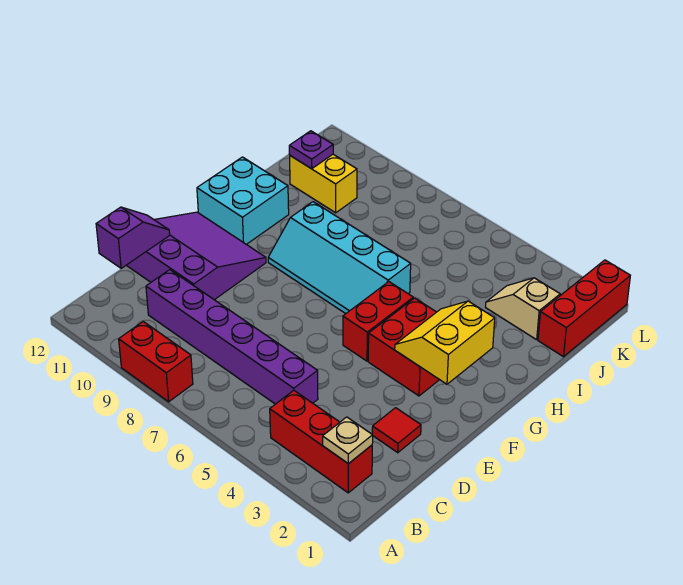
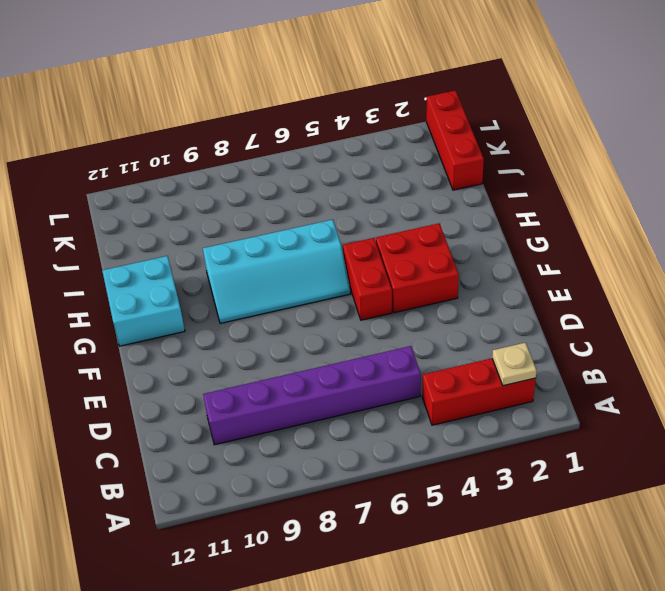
none -> red 1x2 brick [119,322,193,402]
none -> red 1x1 tile [372,408,421,453]
none -> purple 3x3 slope [127,212,266,300]

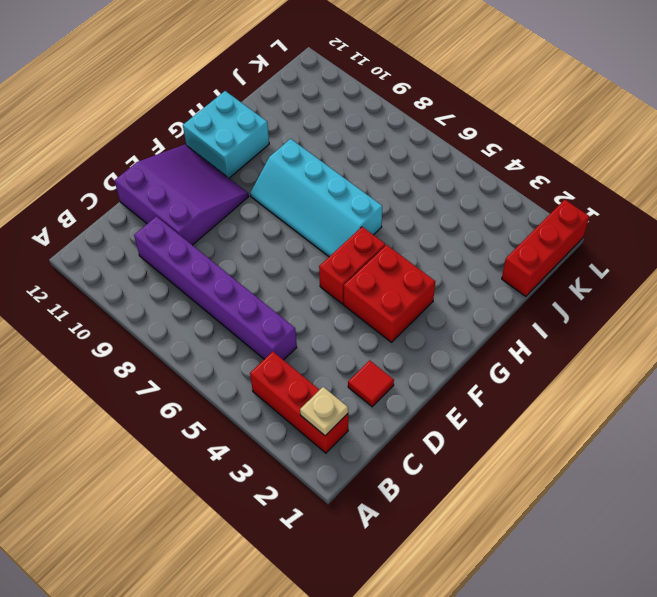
none -> red 1x2 brick [119,322,193,402]
none -> tan 1x2 slope [486,278,560,340]
none -> yellow 1x2 brick [290,154,357,213]

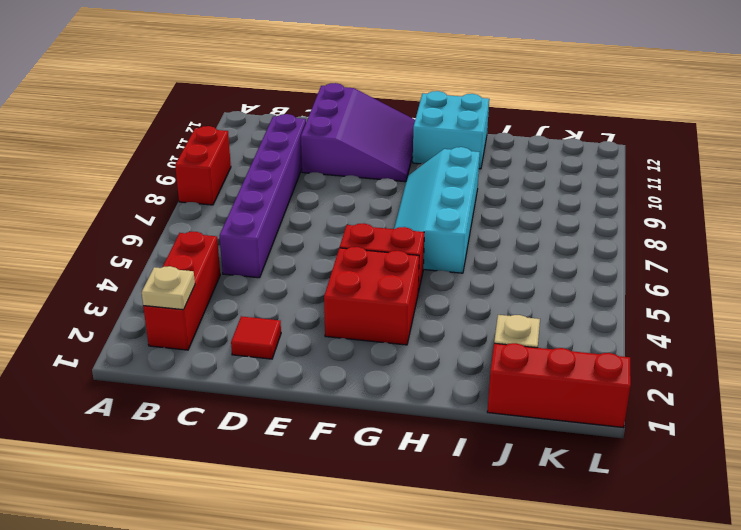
none -> yellow 1x2 brick [290,154,357,213]
none -> purple 1x2 slope [96,207,170,268]
none -> yellow 2x2 slope [395,301,495,384]

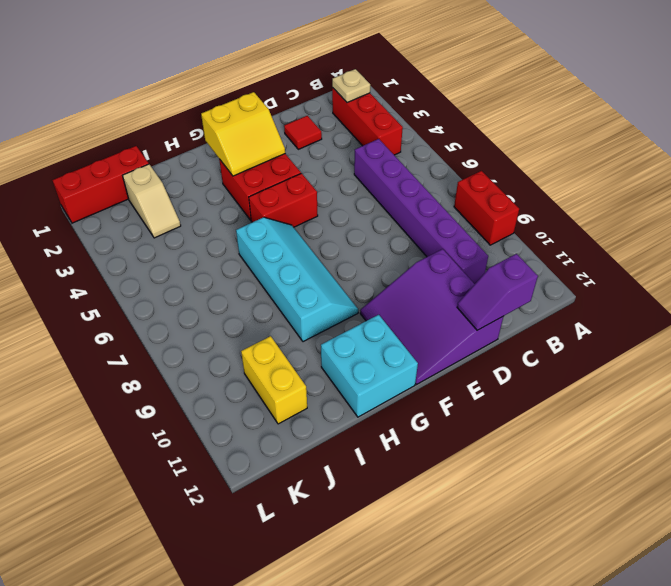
none -> purple 1x1 plate [289,131,333,169]

